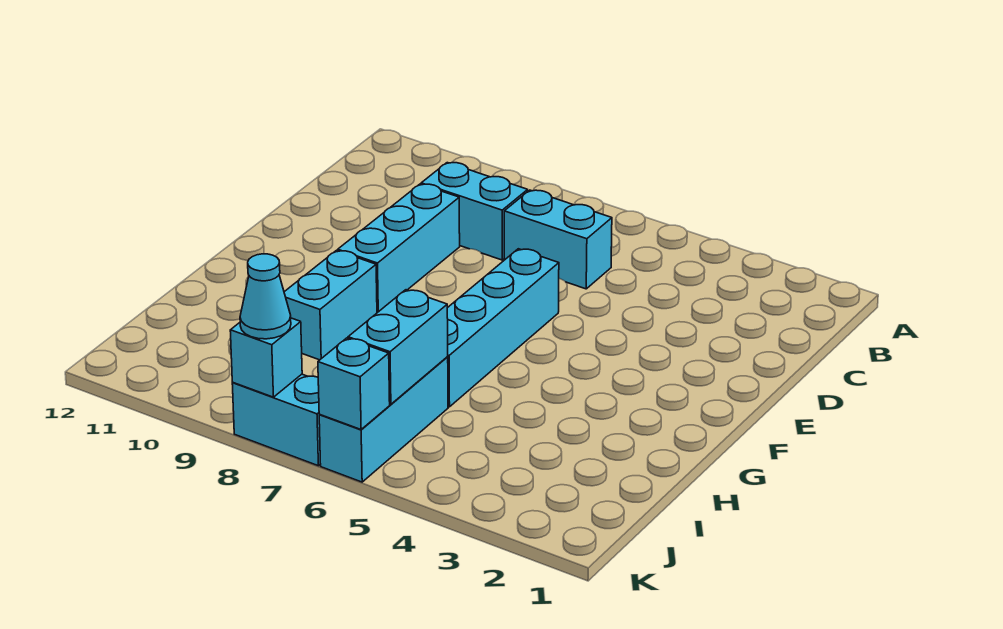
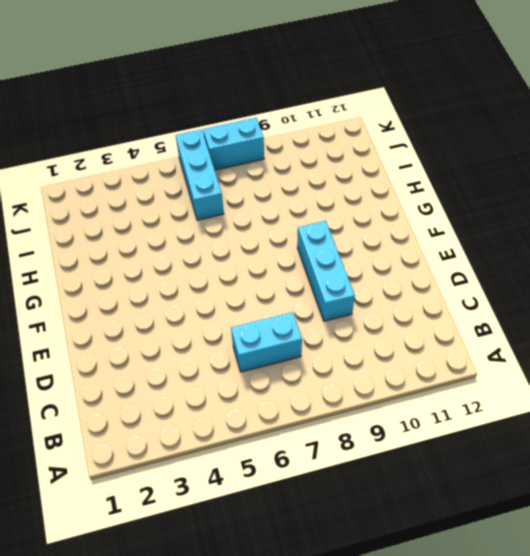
none -> cyan 1x2 brick [421,163,528,260]
none -> cyan 1x4 brick [447,249,559,407]

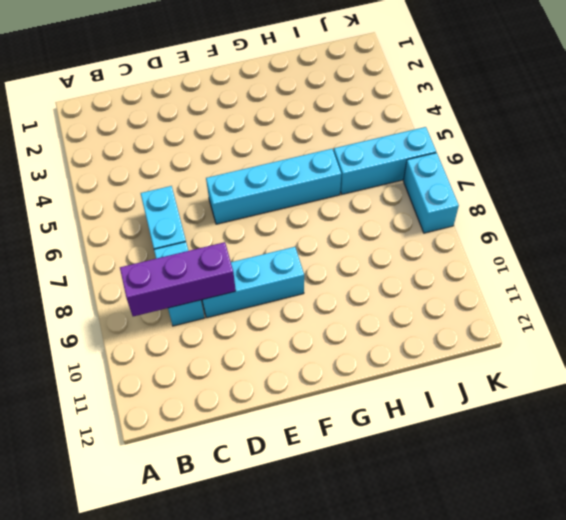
purple 1x3 brick [120,242,236,316] -> none
none -> cyan 1x2 brick [284,251,377,360]
none -> cyan 1x2 brick [348,290,448,404]

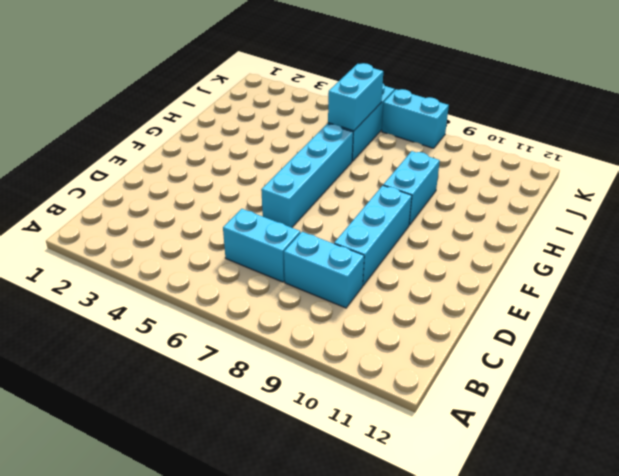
none -> cyan 1x1 brick [318,338,390,429]
none -> cyan 1x1 brick [230,318,302,397]

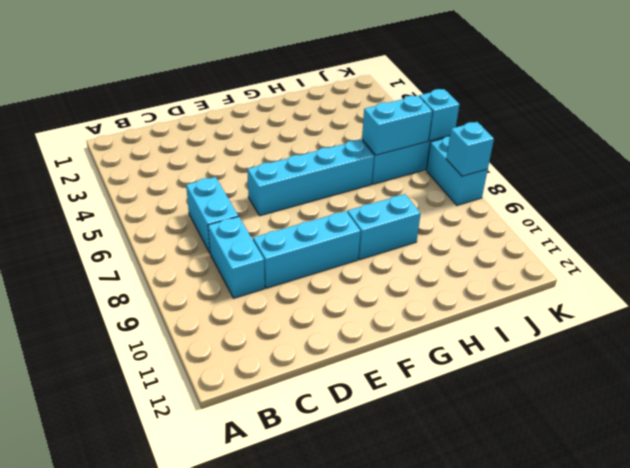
none -> cyan 1x1 cone [240,254,291,339]

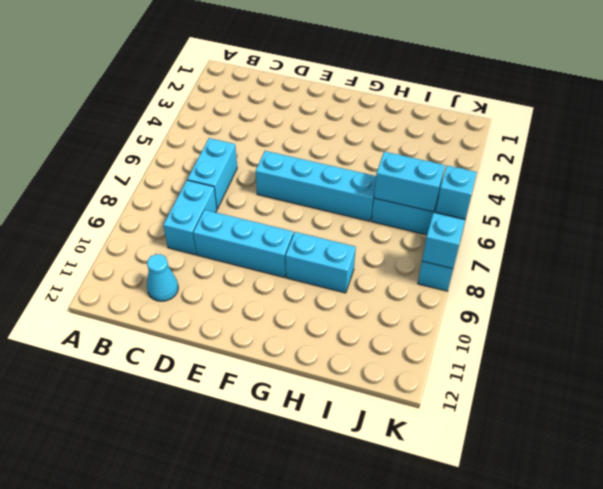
cyan 1x1 cone [147,254,178,301] -> cyan 1x1 cone moved to [240,254,291,339]

